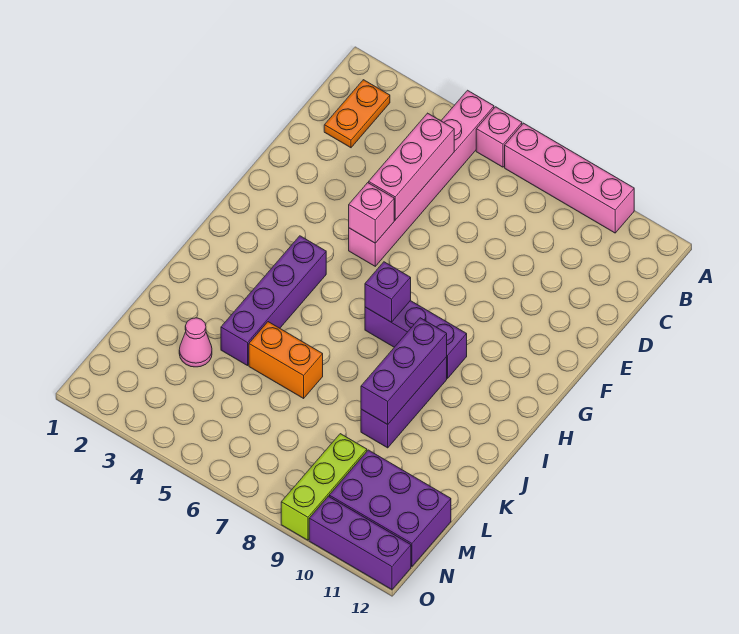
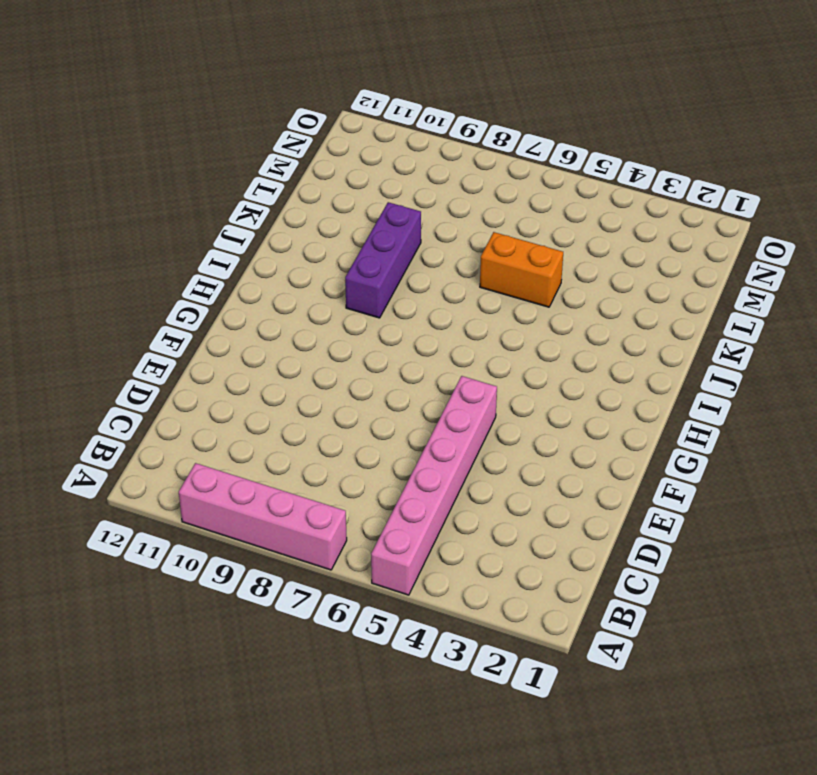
none -> pink 1x1 brick [476,107,522,167]
none -> orange 1x2 plate [324,80,390,148]
none -> purple 1x4 brick [221,236,326,366]

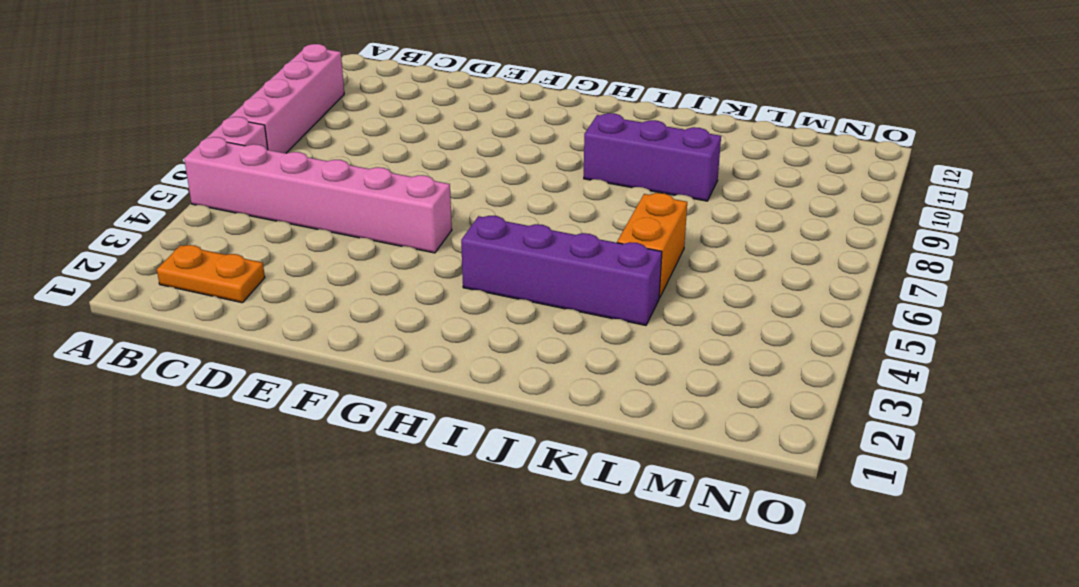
none -> purple 1x3 brick [365,301,467,378]
none -> pink 1x1 cone [179,318,212,367]
none -> lime 1x3 brick [281,434,367,540]

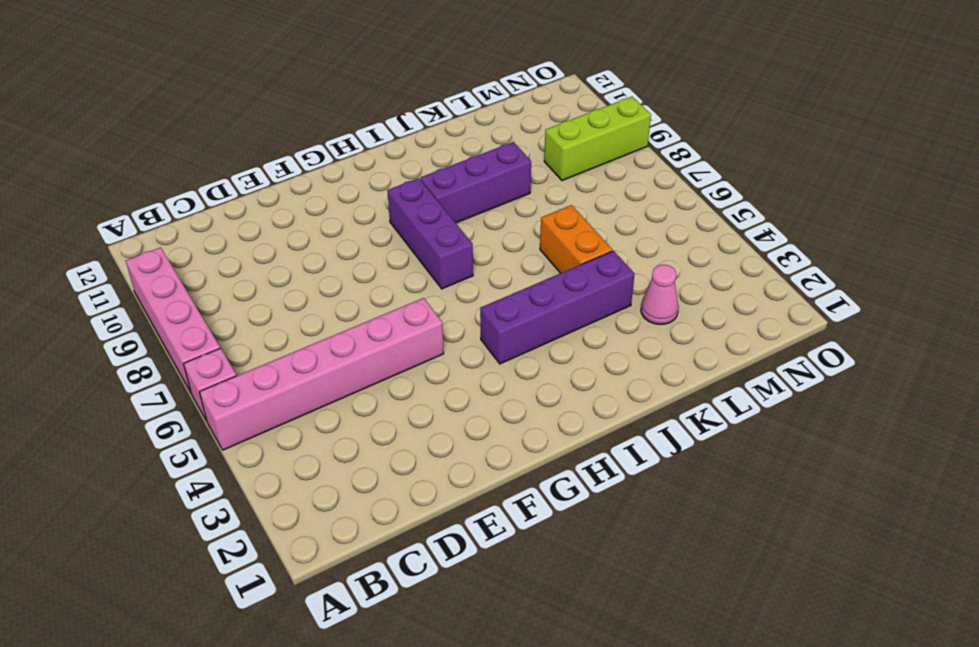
none -> orange 1x2 plate [324,80,390,148]
none -> purple 2x3 brick [329,450,451,566]
none -> purple 1x3 brick [309,496,411,590]

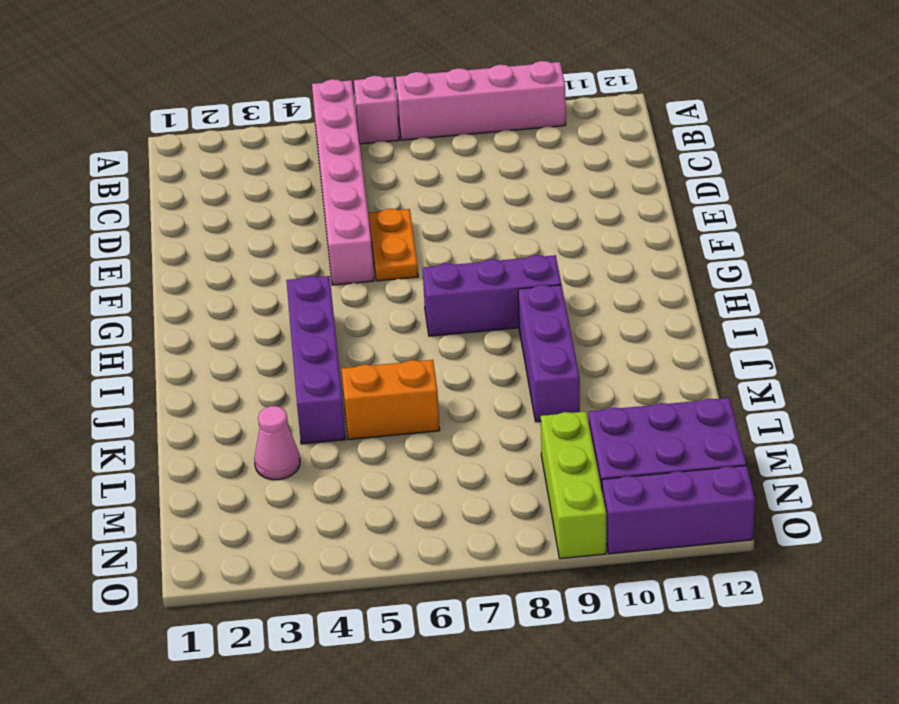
orange 1x2 plate [369,209,418,281] -> orange 1x2 plate moved to [324,80,390,148]
none -> pink 1x3 brick [369,113,454,220]
none -> pink 1x1 brick [349,183,394,243]
none -> purple 1x1 brick [365,262,411,322]

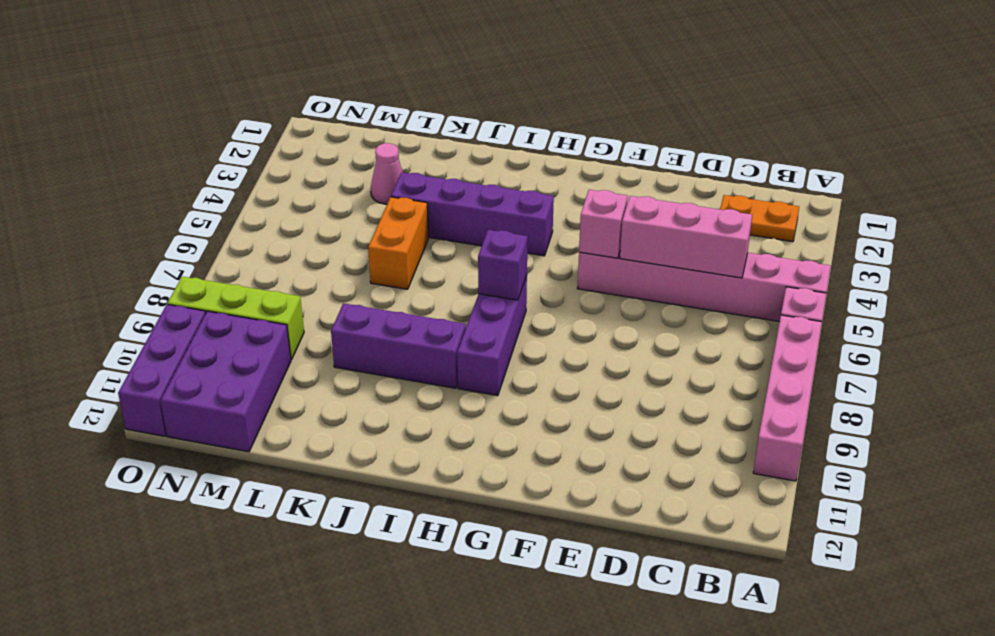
none -> purple 1x3 brick [361,318,447,425]

